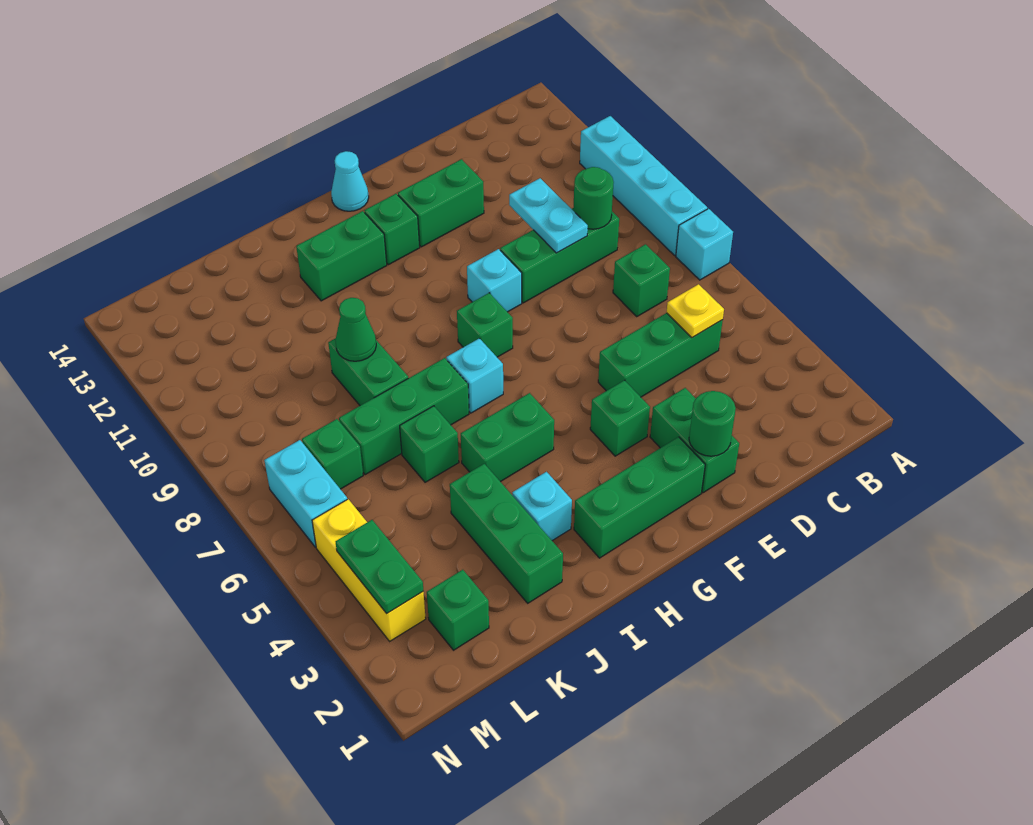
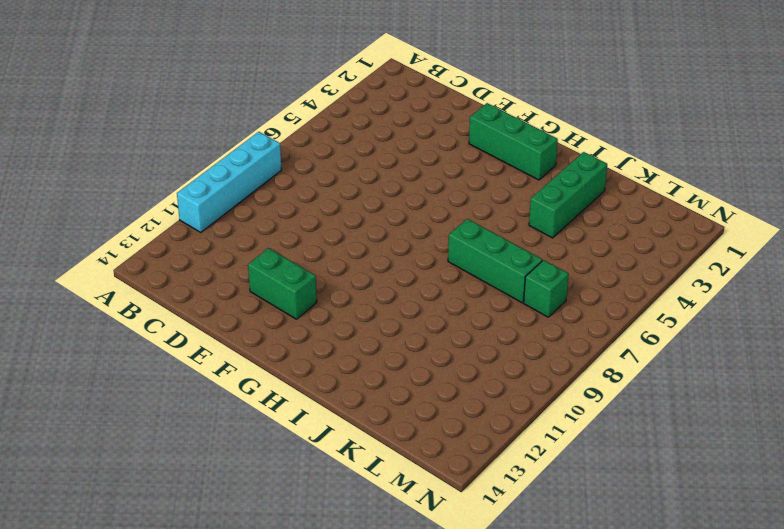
none -> cyan 1x1 brick [676,209,733,280]
none -> green 1x3 brick [598,313,723,397]
none -> green 1x1 brick [613,244,670,316]
none -> green 1x3 brick [500,208,619,303]

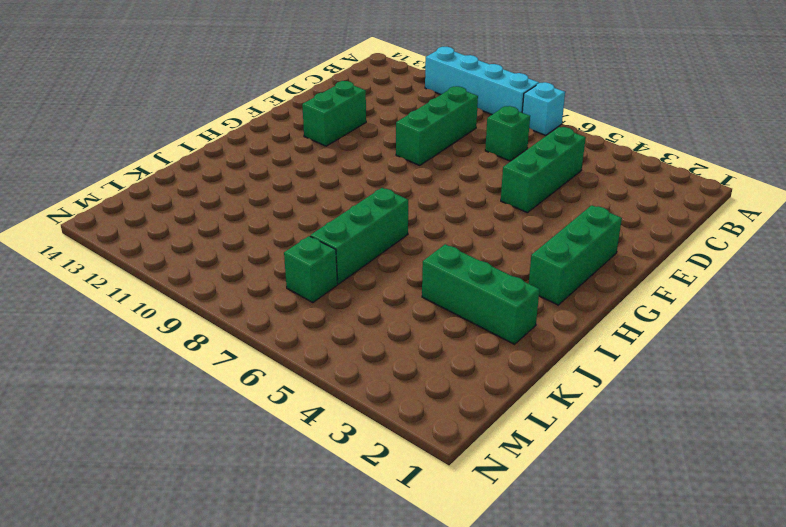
none -> green 1x2 brick [650,388,739,493]
none -> green 1x1 brick [590,380,650,456]
none -> cyan 1x1 brick [467,249,522,312]
none -> green 1x1 brick [457,293,513,357]

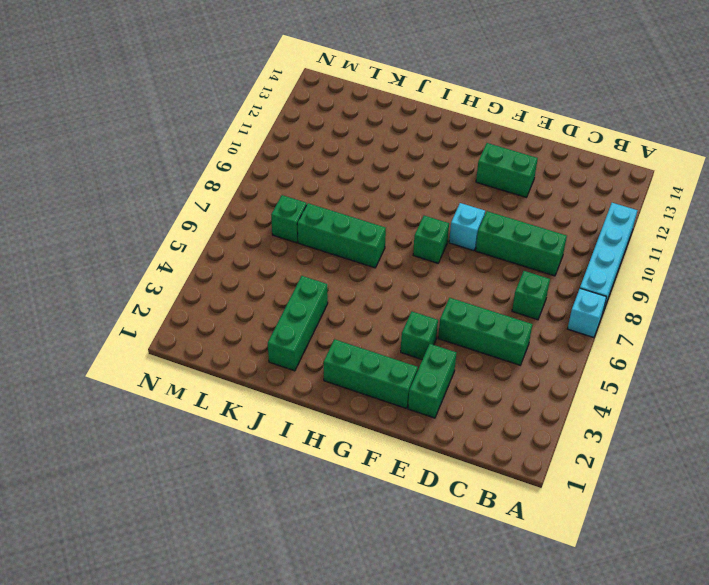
none -> green 1x1 brick [364,194,420,265]
none -> cyan 1x1 cone [331,151,369,211]
none -> green 1x2 brick [461,393,554,482]
none -> cyan 1x1 brick [446,338,503,413]

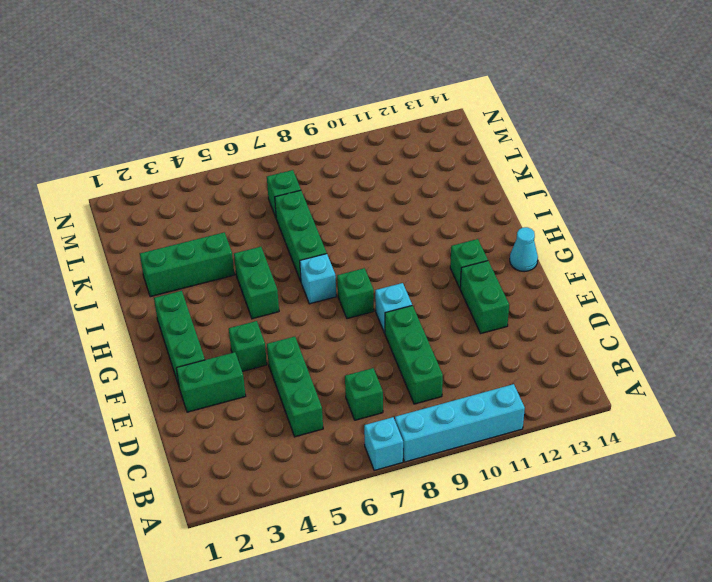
none -> green 1x2 brick [296,211,387,301]
none -> cyan 1x1 brick [512,472,572,541]
none -> green 1x1 brick [400,406,459,482]
none -> green 1x2 brick [328,338,408,406]

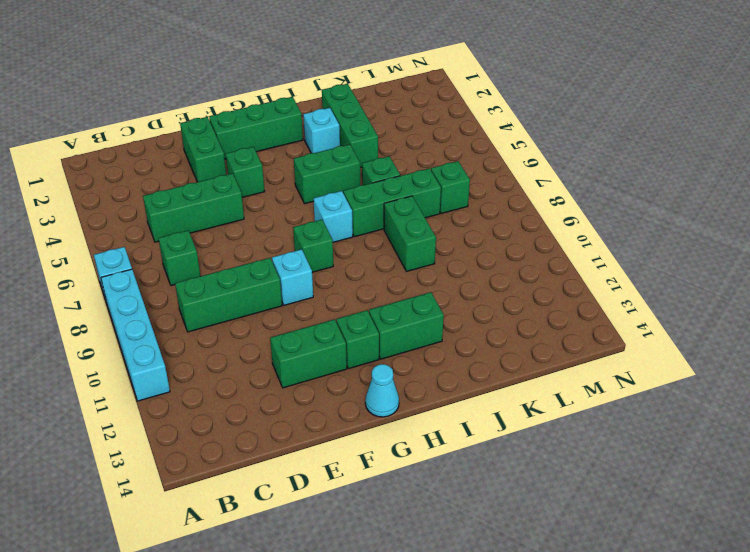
none -> green 1x1 brick [427,570,489,650]
none -> yellow 1x3 brick [312,499,426,641]
none -> cyan 1x2 brick [264,440,347,547]
none -> yellow 1x1 plate [666,284,724,338]

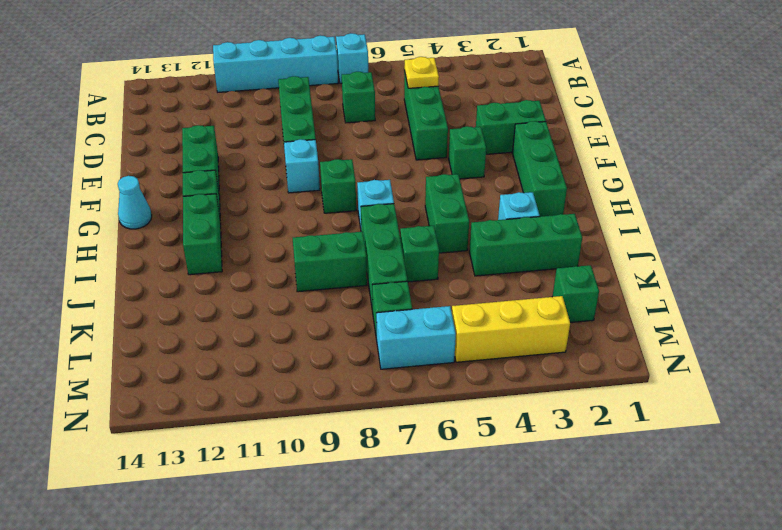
none -> green 1x1 round brick [573,167,614,229]
none -> cyan 1x2 plate [509,178,588,253]
none -> green 1x1 round brick [689,391,736,456]
none -> green 1x1 cone [335,298,376,361]

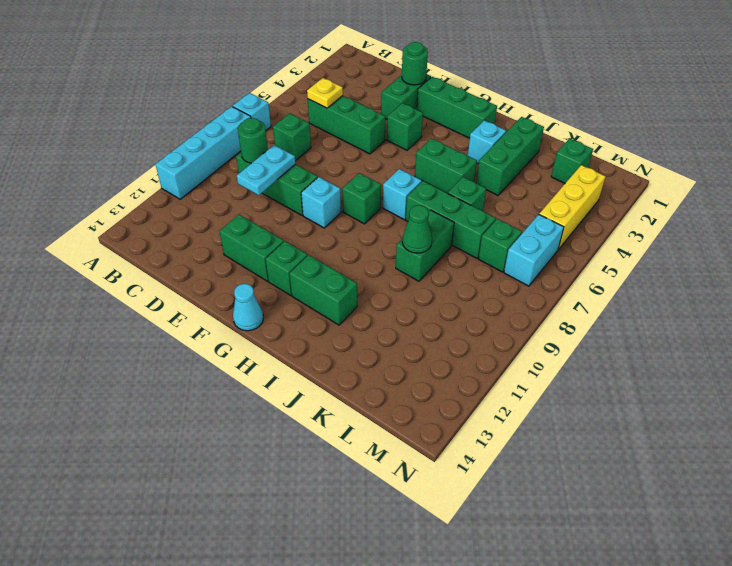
none -> green 1x2 plate [336,520,423,613]

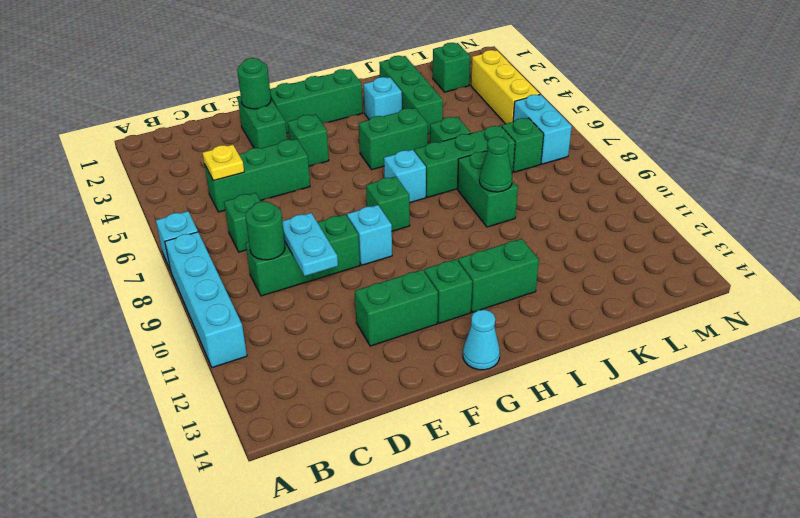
none -> green 1x2 plate [336,520,423,613]

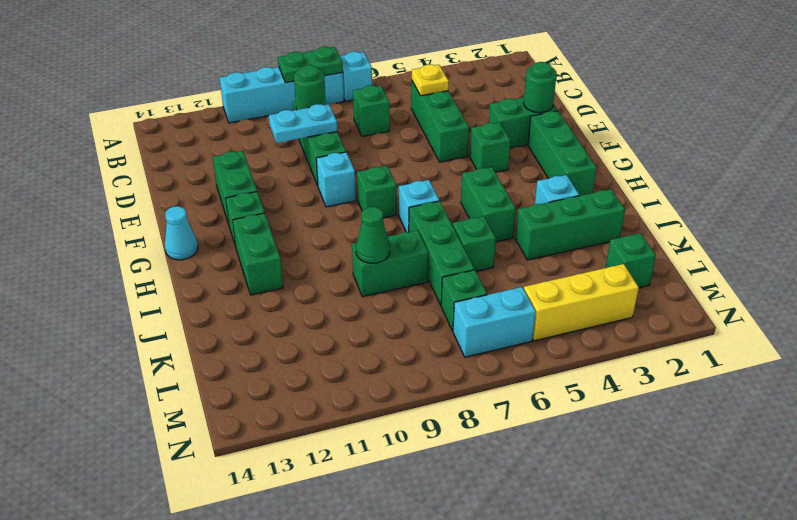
green 1x2 plate [278,47,343,83] -> green 1x2 plate moved to [336,520,423,613]

